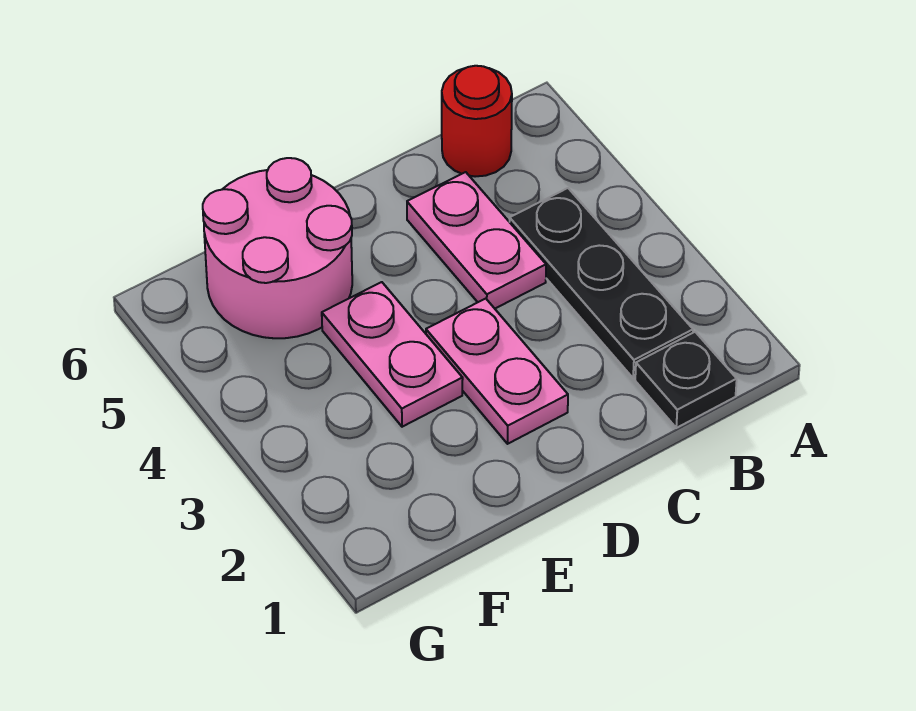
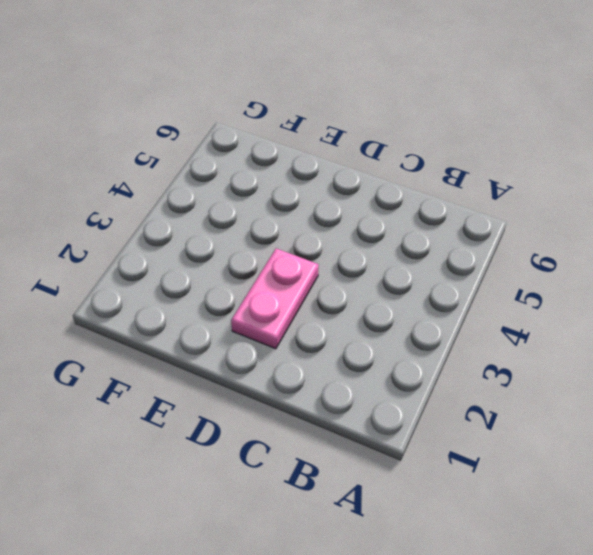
none -> black 1x1 plate [635,332,737,428]
none -> black 1x3 plate [510,188,693,378]

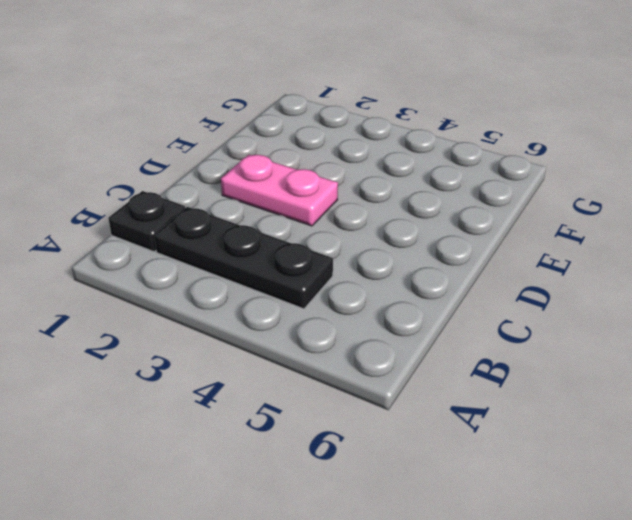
none -> red 1x1 round brick [442,66,512,177]
none -> pink 1x2 plate [407,172,546,308]

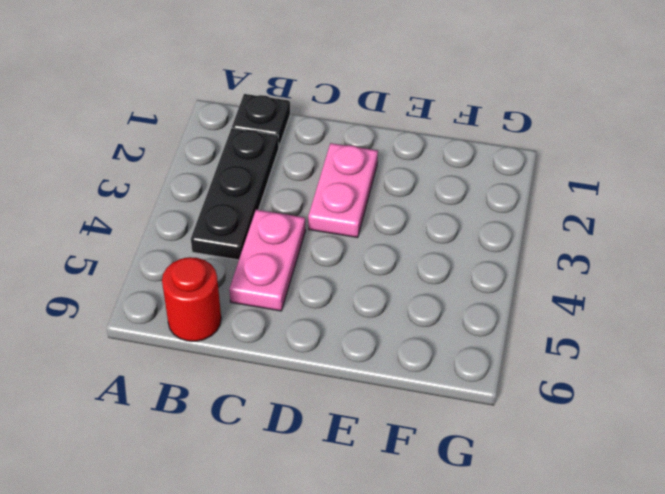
none -> pink 1x2 plate [322,282,463,427]
none -> pink 2x2 round brick [203,158,352,338]

